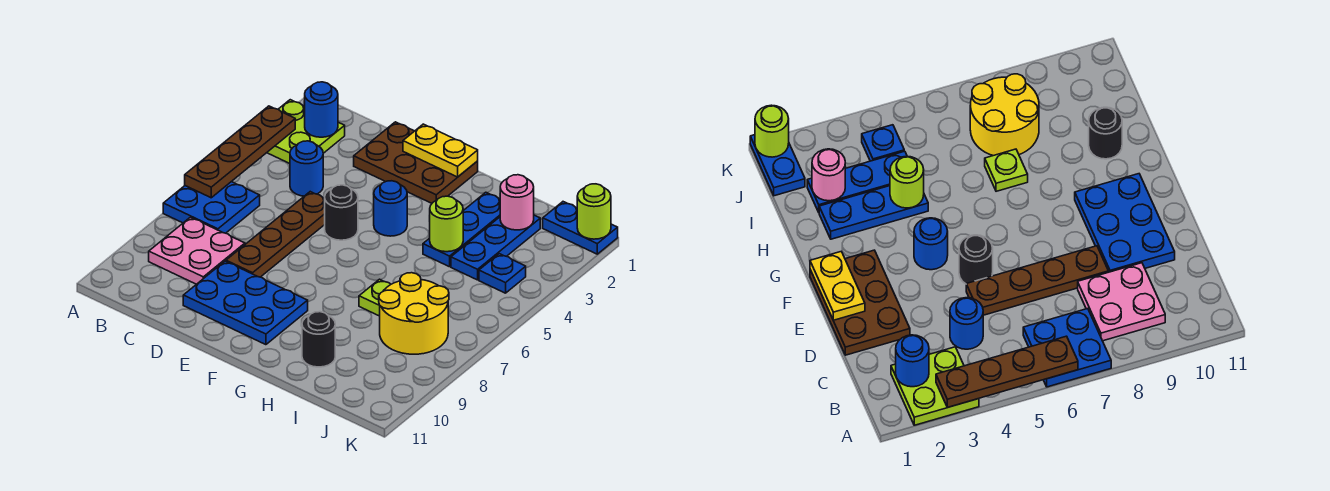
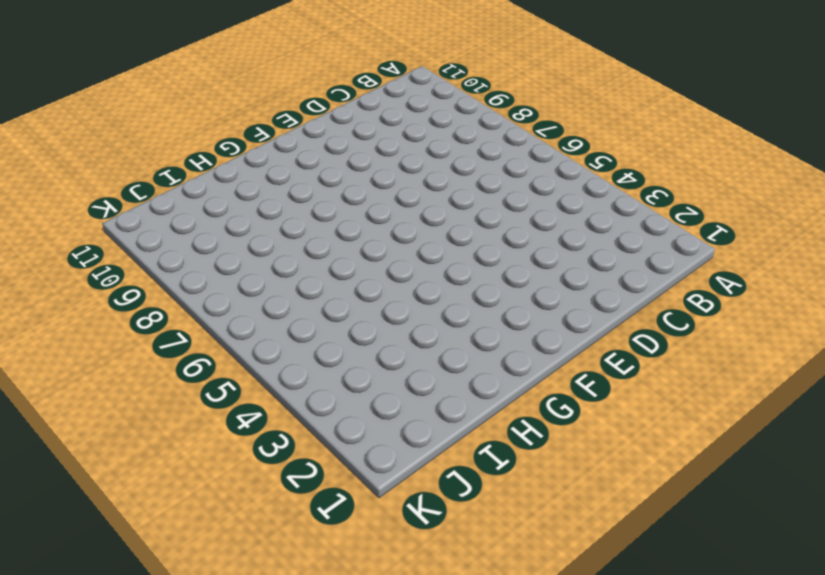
none -> lime 2x2 plate [267,100,345,164]
none -> blue 2x2 plate [163,182,260,233]
none -> pink 2x2 plate [149,217,245,284]

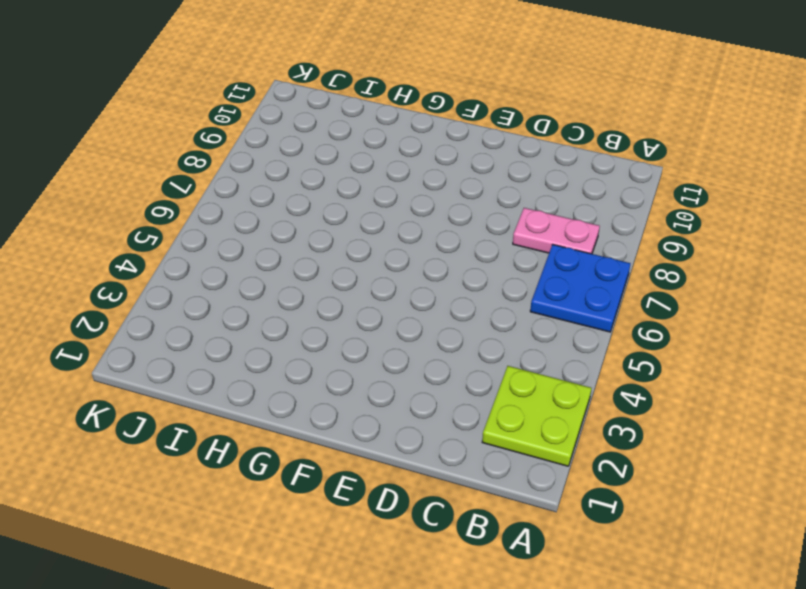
pink 1x2 plate [513,208,600,254] -> pink 2x2 plate [149,217,245,284]
none -> blue 1x1 round brick [290,141,323,196]
none -> brown 2x3 plate [354,122,478,203]
none -> brown 1x4 plate [226,192,325,277]

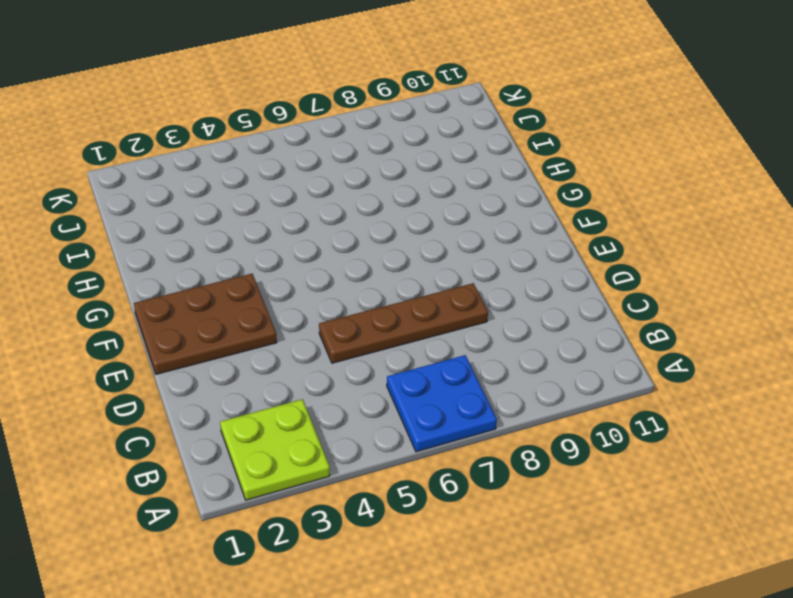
brown 2x3 plate [134,274,277,374] -> brown 2x3 plate turned to [354,122,478,203]
none -> pink 2x2 plate [149,217,245,284]
none -> blue 1x1 round brick [290,141,323,196]
none -> blue 2x3 plate [183,261,308,345]

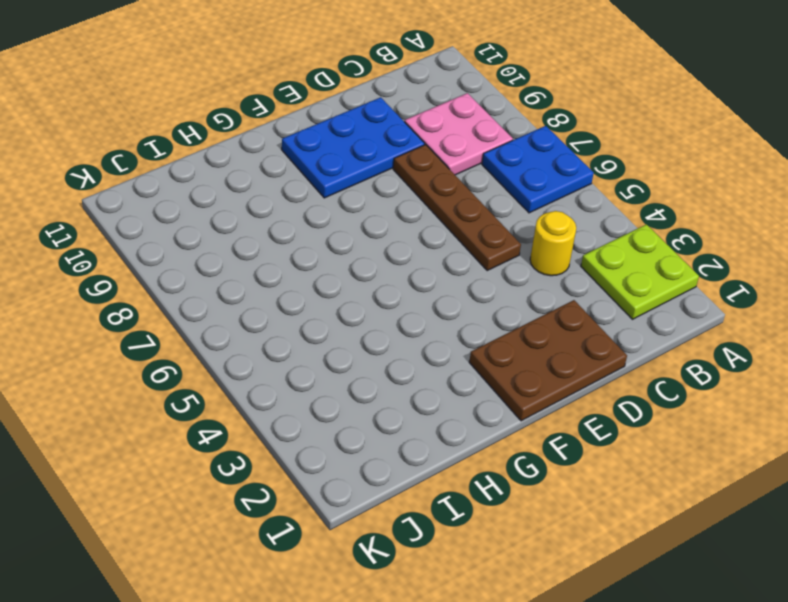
yellow 1x1 round brick [530,211,576,276] -> blue 1x1 round brick [290,141,323,196]
none -> black 1x1 round brick [325,185,358,240]
none -> blue 1x1 round brick [374,181,407,236]
none -> blue 1x3 plate [423,192,500,267]

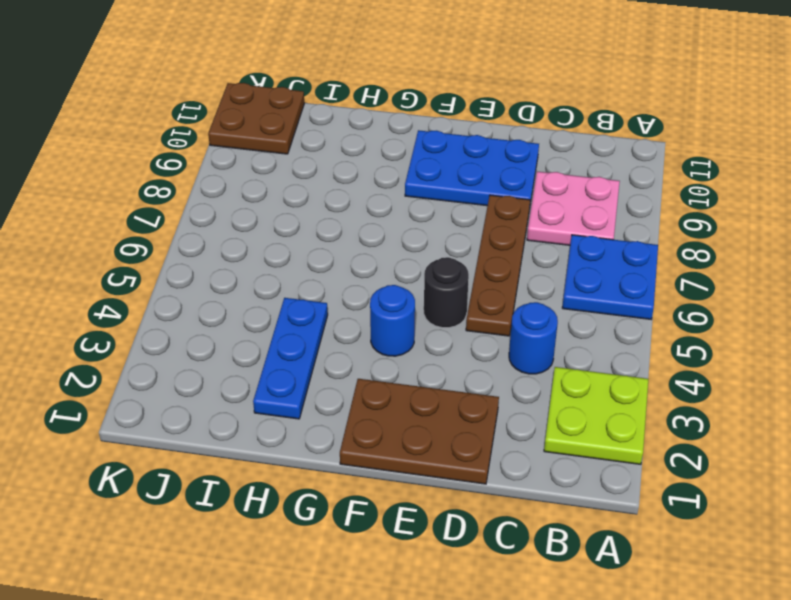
brown 2x2 plate [208,83,304,154] -> none
none -> lime 1x1 plate [359,279,391,316]
none -> black 1x1 round brick [302,312,335,367]
none -> blue 1x3 plate [451,215,540,280]

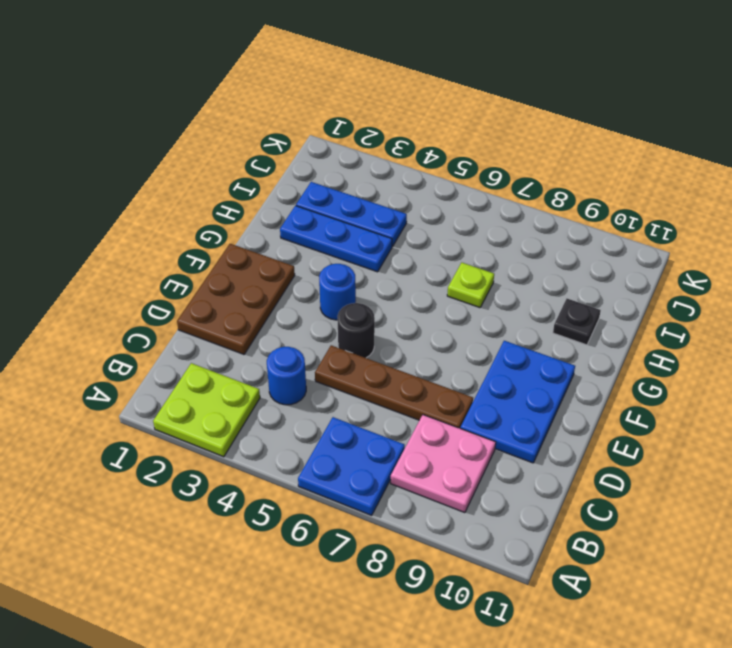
black 1x1 plate [553,299,601,345] -> black 1x1 round brick [302,312,335,367]
none -> yellow 2x2 round brick [379,273,449,354]
none -> blue 1x2 plate [543,202,618,254]
none -> blue 1x1 plate [479,254,526,293]

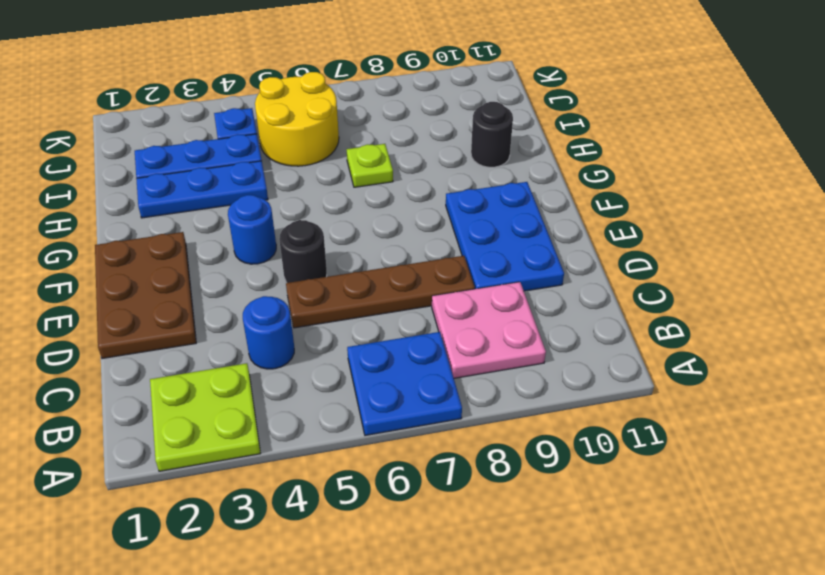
yellow 2x2 round brick [255,72,339,166] -> yellow 2x2 round brick moved to [379,273,449,354]
none -> blue 1x2 plate [543,202,618,254]
none -> brown 1x4 plate [185,106,295,198]
none -> blue 1x1 round brick [305,82,338,137]

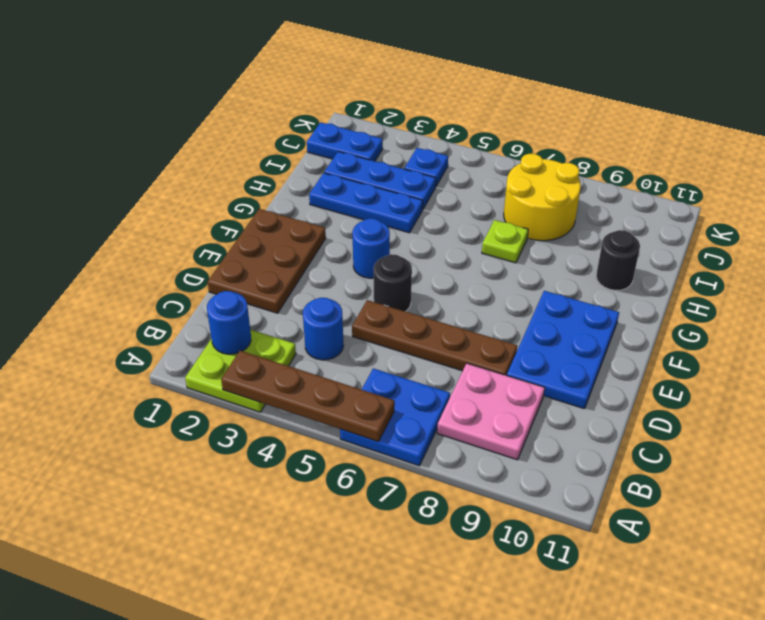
blue 1x2 plate [307,122,383,161] -> blue 1x2 plate turned to [543,202,618,254]
none -> yellow 1x2 plate [403,124,478,177]
none -> lime 1x1 round brick [429,196,463,252]
none -> pink 1x1 round brick [500,175,534,230]

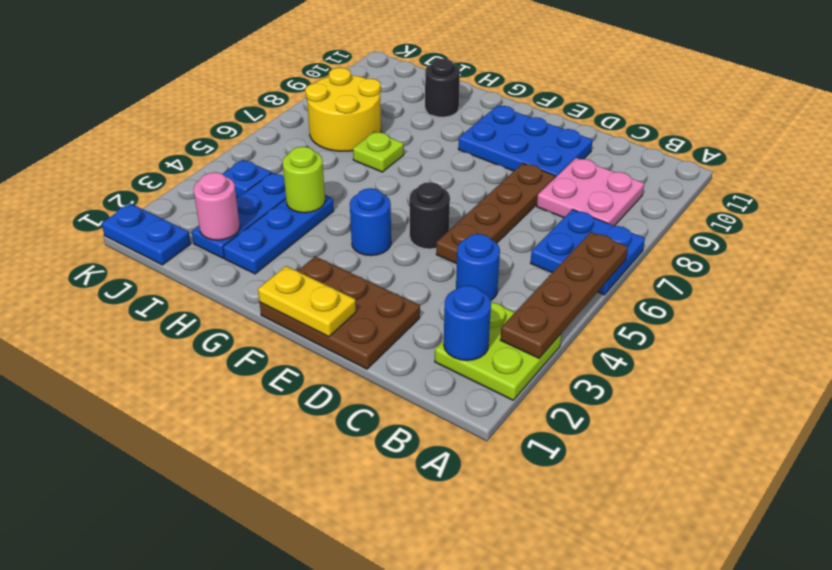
none -> lime 1x1 round brick [577,184,611,239]

